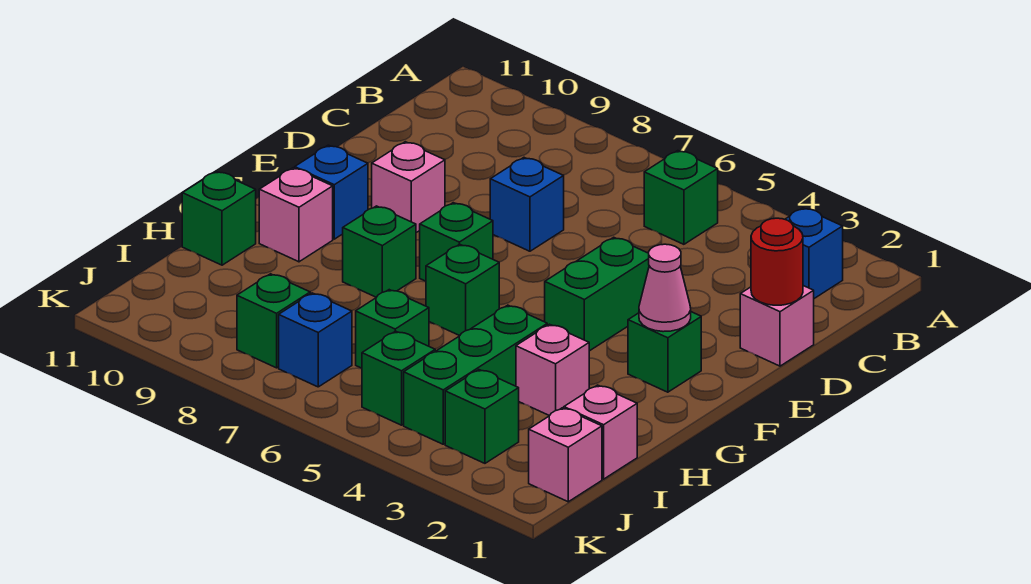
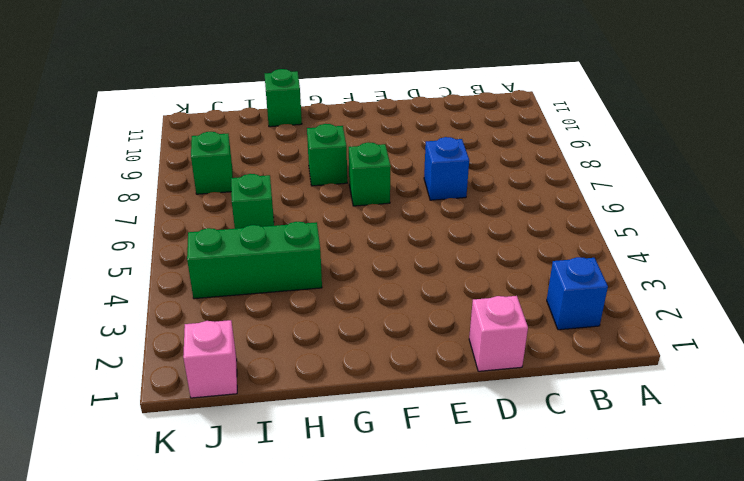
none -> green 1x1 brick [644,151,718,244]
none -> green 1x2 brick [545,237,649,351]
none -> pink 1x1 brick [372,142,445,233]

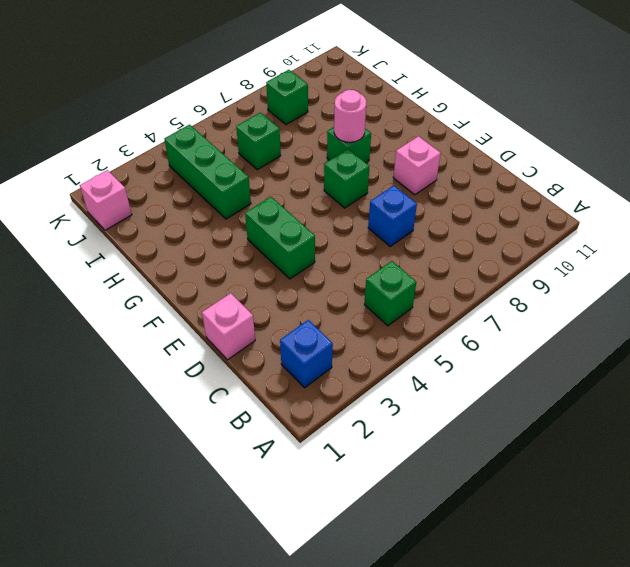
pink 1x1 round brick [334,90,367,142] -> none
none -> green 1x1 brick [628,312,701,392]
none -> blue 1x1 brick [295,145,368,239]
none -> green 1x1 brick [426,244,499,336]

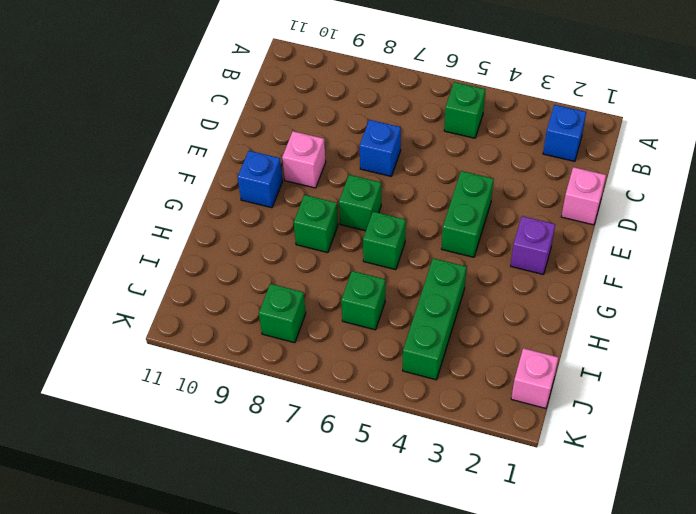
purple 1x1 brick [511,216,555,274] -> green 1x1 brick [628,312,701,392]
none -> pink 1x1 brick [259,168,333,262]
none -> pink 1x1 brick [516,324,589,416]
none -> green 1x1 brick [182,171,256,265]

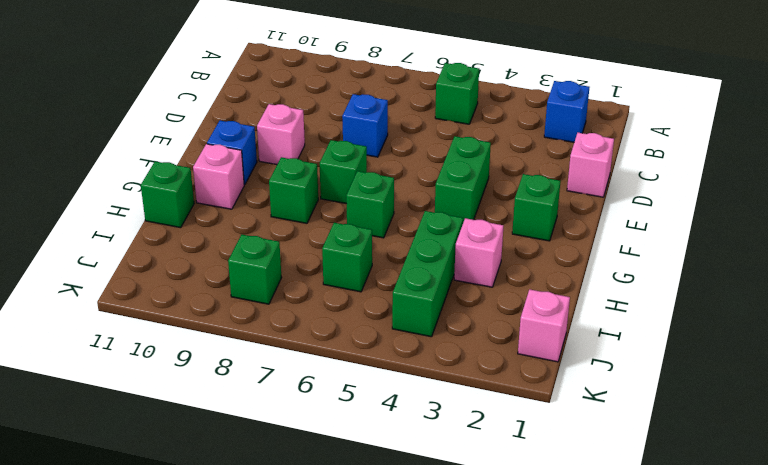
none -> pink 1x1 brick [564,385,637,479]
none -> green 1x1 brick [445,370,519,463]
none -> green 1x1 brick [362,331,435,425]

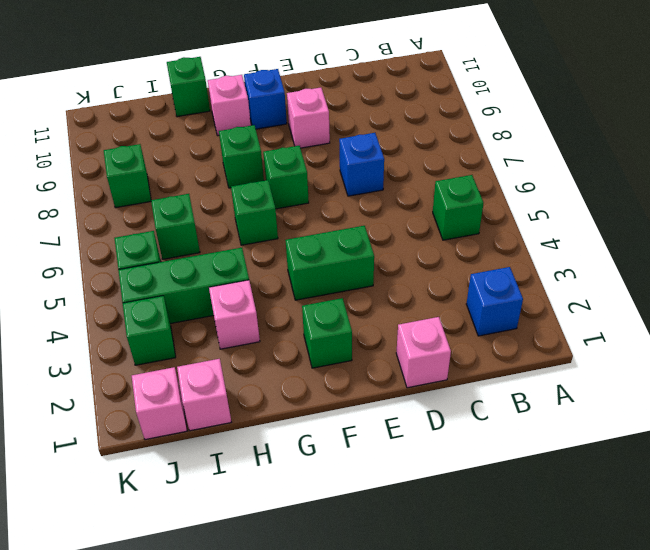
none -> blue 1x1 brick [279,293,352,387]
none -> red 1x1 round brick [751,218,803,305]
none -> pink 1x1 cone [639,244,691,332]

